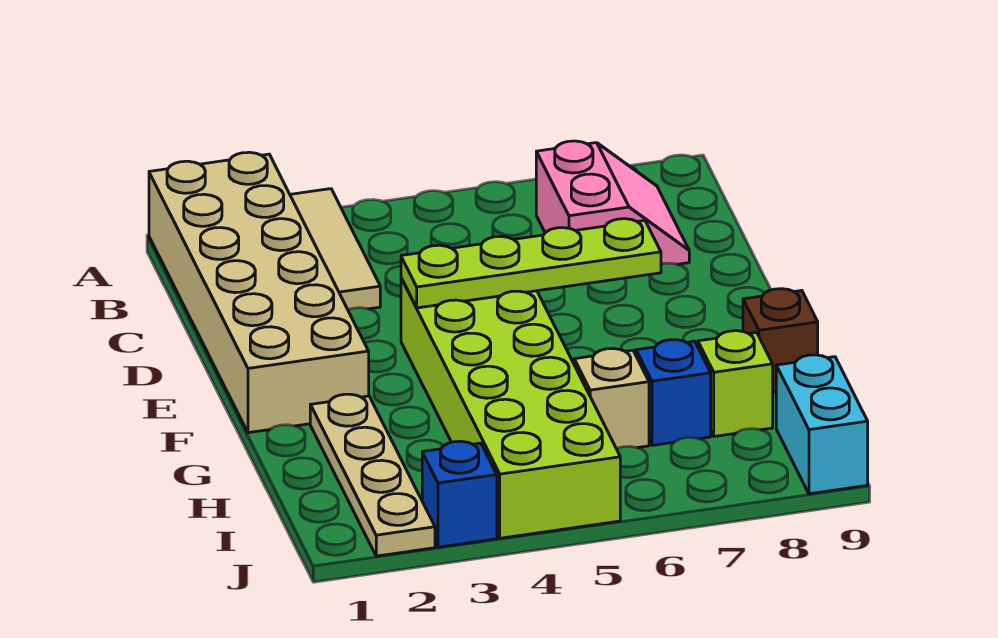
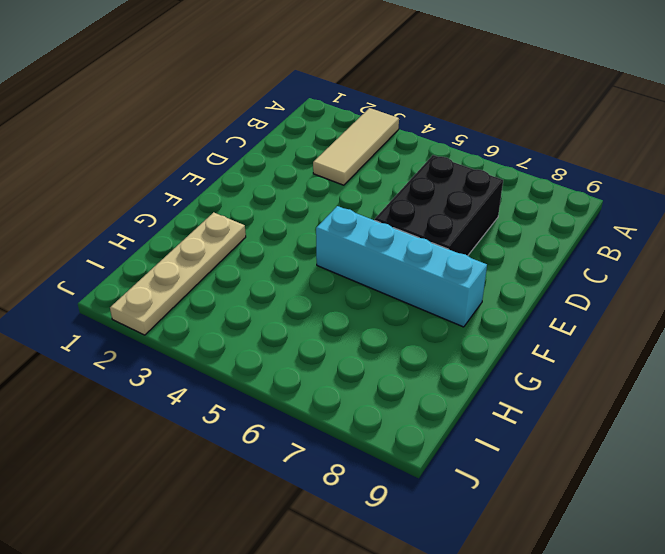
black 2x3 brick [375,155,503,256] -> pink 2x2 slope [536,141,689,264]
cyan 1x4 brick [316,206,487,327] -> lime 2x6 brick [401,278,620,538]
none -> tan 2x6 brick [149,152,369,433]
none -> brown 1x1 brick [743,289,818,392]
none -> tan 1x1 brick [574,349,649,449]

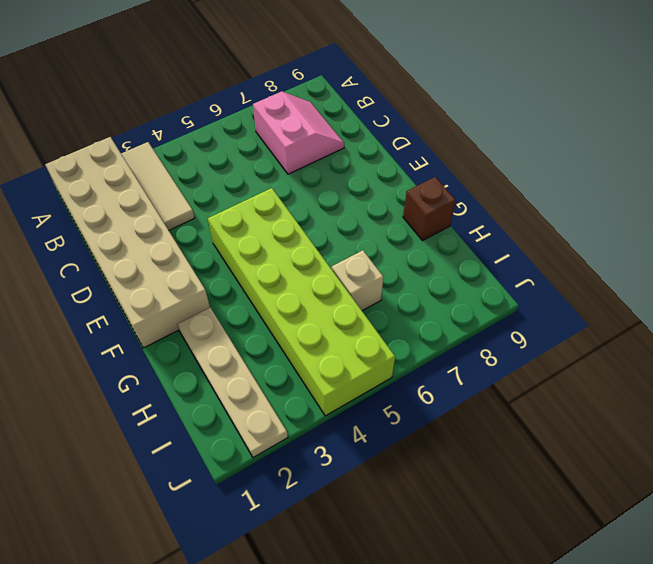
none -> blue 1x1 brick [636,340,711,445]
none -> lime 1x1 brick [698,331,773,436]
none -> cyan 1x2 brick [776,355,868,494]

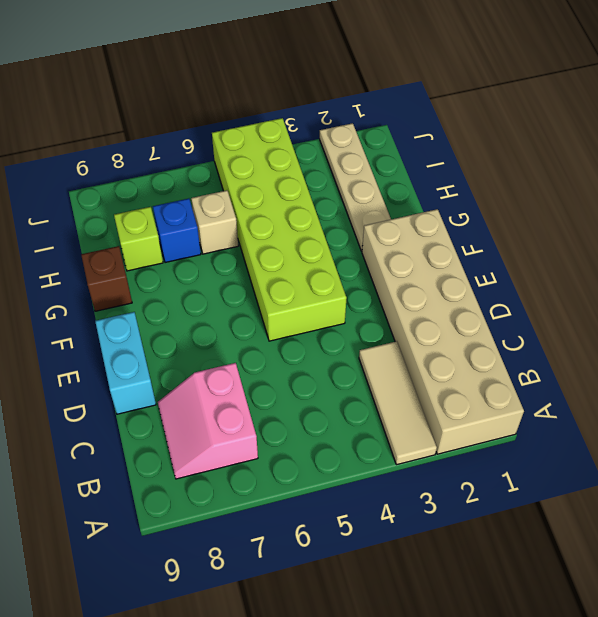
cyan 1x2 brick [95,312,156,414] -> cyan 1x2 brick moved to [776,355,868,494]
none -> blue 1x1 brick [422,441,497,547]
none -> lime 1x4 plate [401,219,661,308]

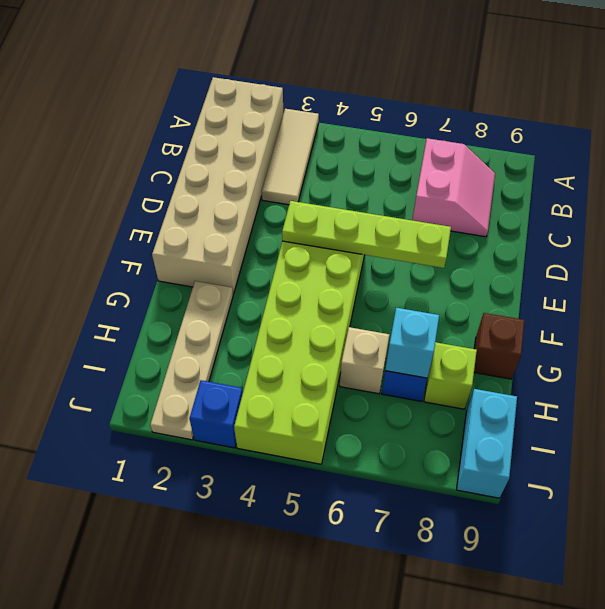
cyan 1x1 brick [385,308,439,378] -> none

